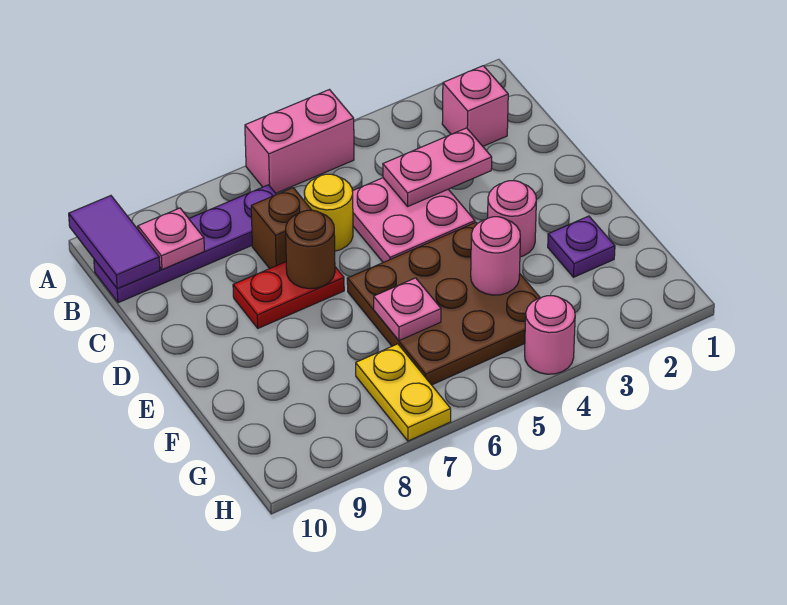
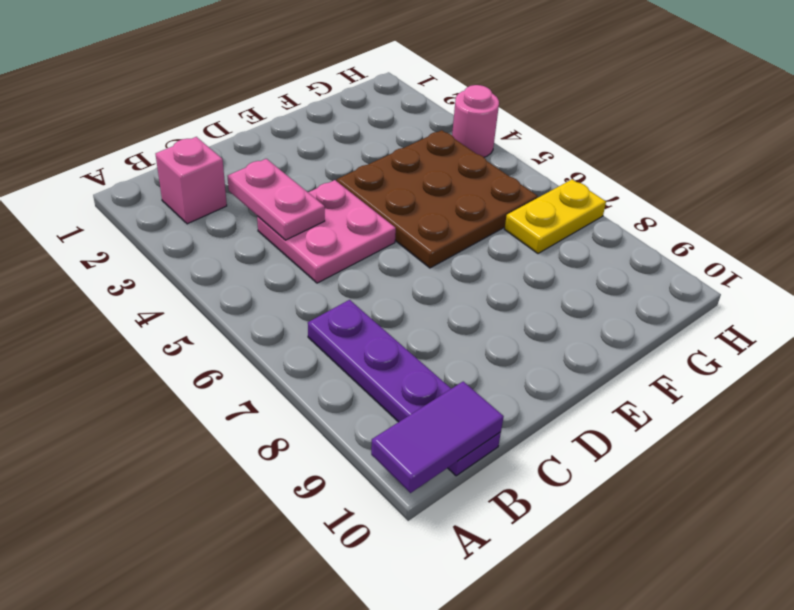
none -> pink 1x2 brick [245,90,354,193]
none -> yellow 1x1 round brick [304,174,353,251]
none -> brown 1x1 brick [251,188,311,269]

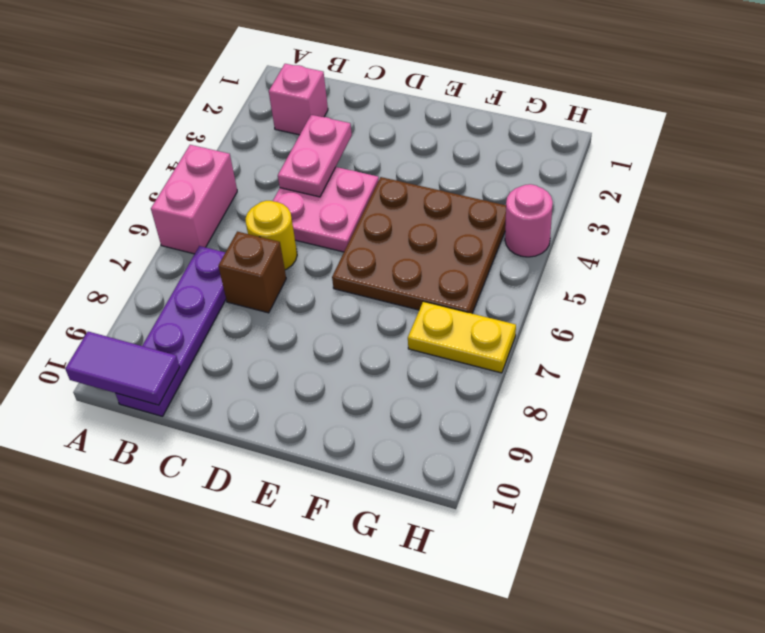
none -> red 1x2 plate [233,262,344,328]
none -> pink 1x1 round brick [488,181,536,257]
none -> purple 1x1 plate [548,216,615,277]

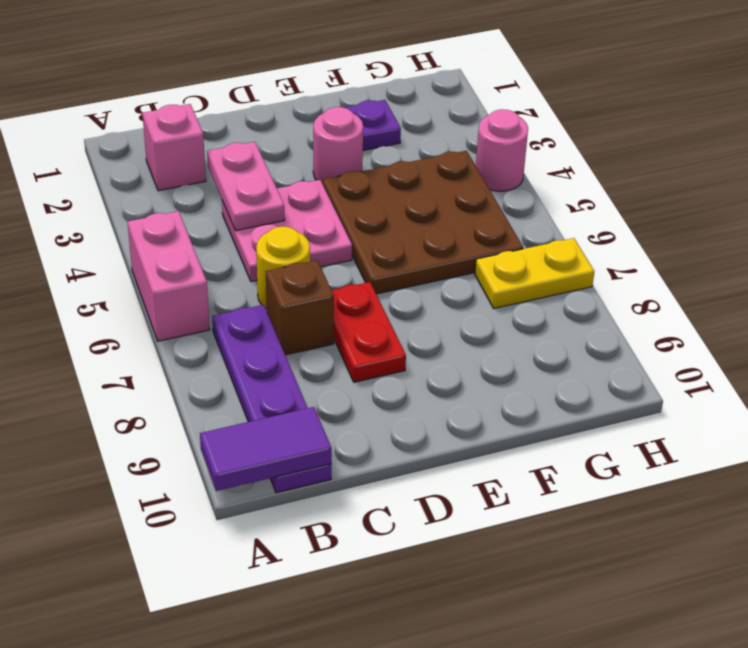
none -> pink 1x1 plate [138,208,204,269]
none -> brown 1x1 round brick [286,210,335,289]
none -> pink 1x1 round brick [471,217,520,295]

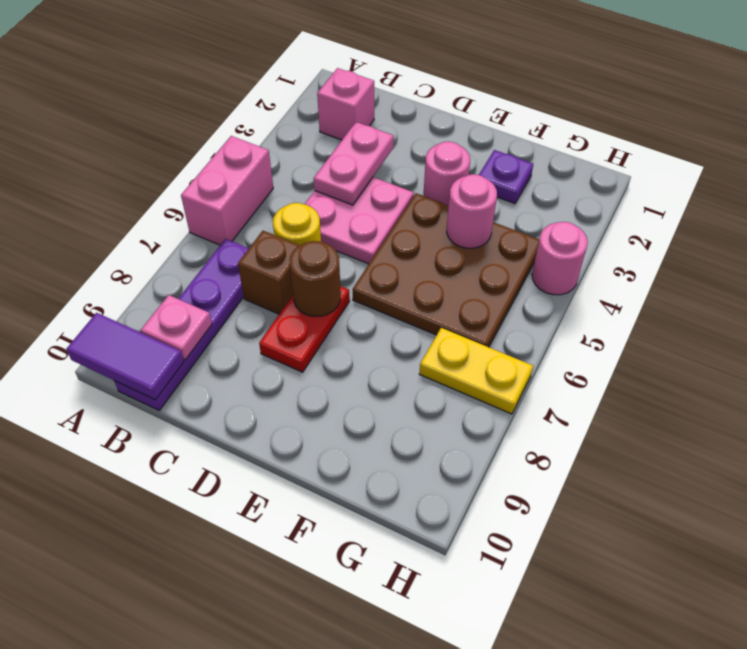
none -> pink 1x1 plate [374,278,441,341]

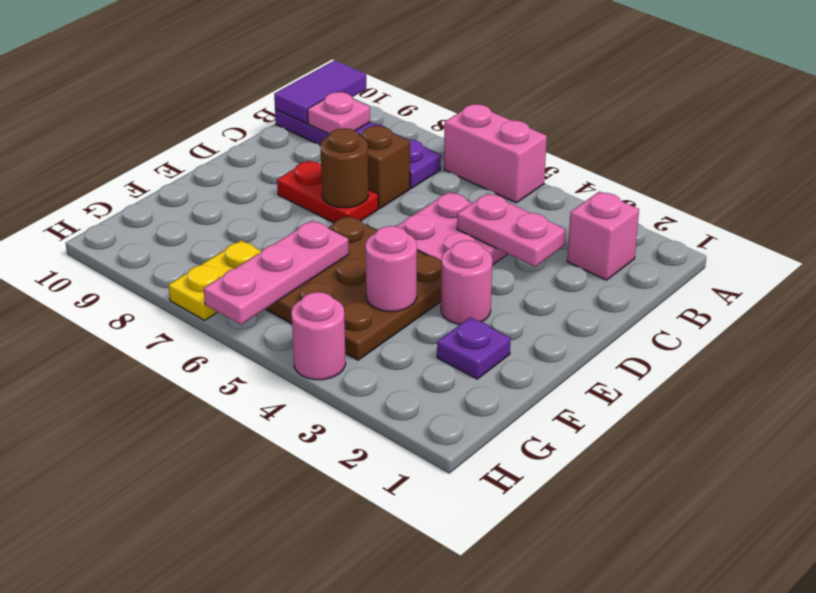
pink 1x3 plate [204,220,349,325] -> pink 1x1 plate [374,278,441,341]
none -> yellow 1x1 round brick [304,174,353,251]

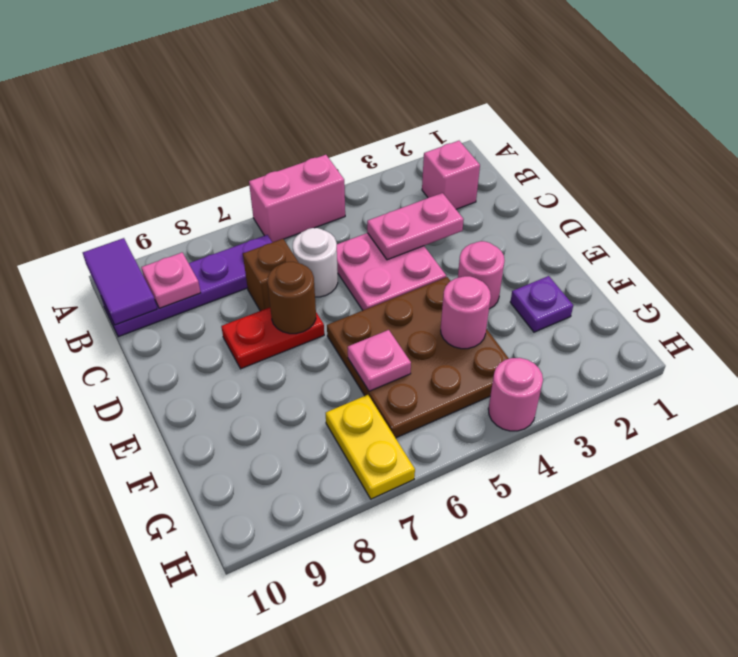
white 1x1 round brick [293,228,338,297] -> yellow 1x1 round brick [304,174,353,251]

